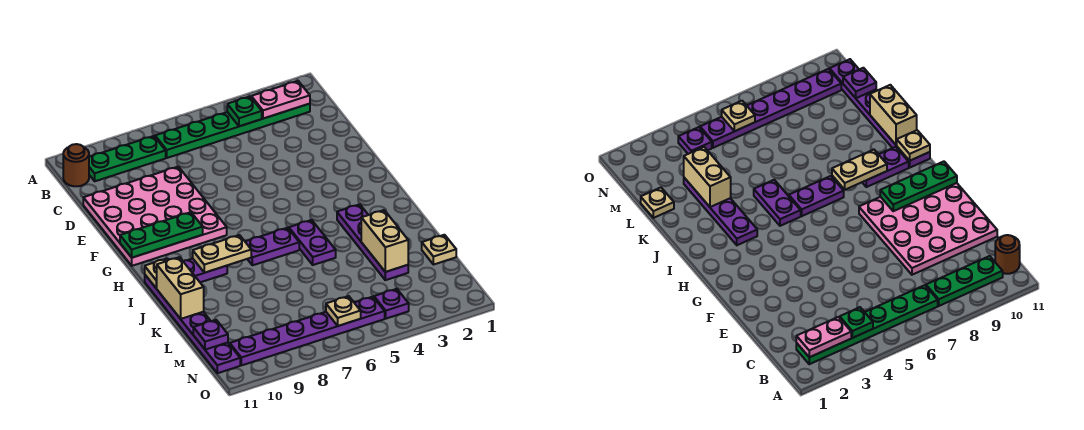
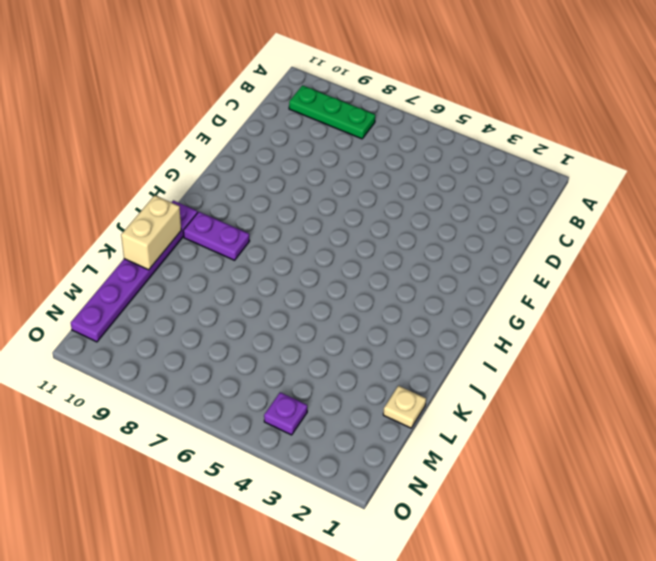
none -> green 1x6 plate [155,104,310,158]
none -> brown 1x1 round brick [63,144,89,186]
none -> pink 4x4 plate [83,167,227,266]

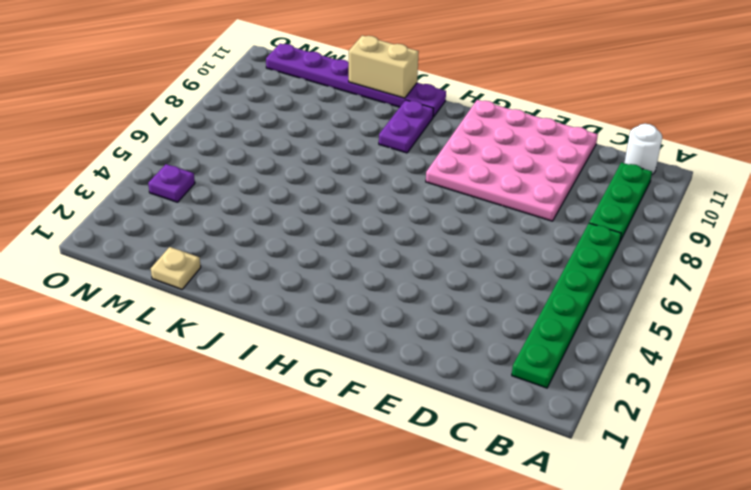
white 1x1 round brick [624,124,662,174] -> brown 1x1 round brick [63,144,89,186]
none -> purple 1x4 plate [337,204,408,280]
none -> purple 1x2 plate [289,220,336,265]
none -> purple 1x2 plate [245,228,299,265]

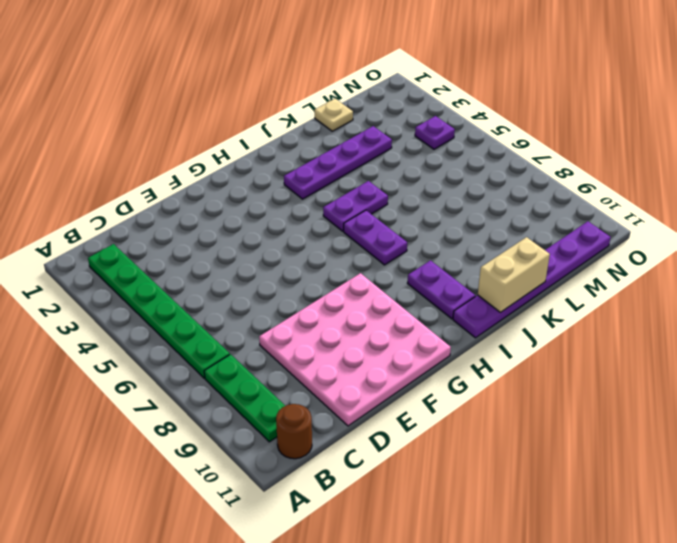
none -> purple 1x6 plate [230,297,385,365]
none -> pink 1x2 plate [251,81,310,119]
none -> green 1x1 plate [227,97,262,126]

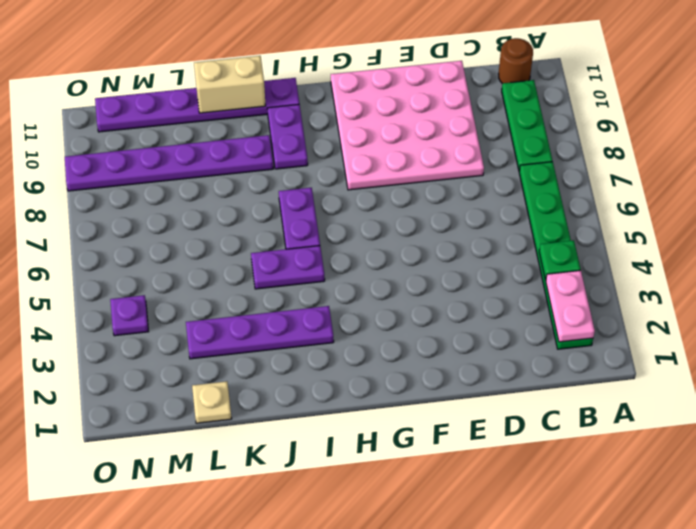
purple 1x6 plate [65,135,273,191] -> purple 1x6 plate turned to [230,297,385,365]
none -> green 1x3 plate [120,212,203,258]
none -> tan 1x2 plate [193,235,251,273]
none -> tan 1x1 plate [145,258,168,288]

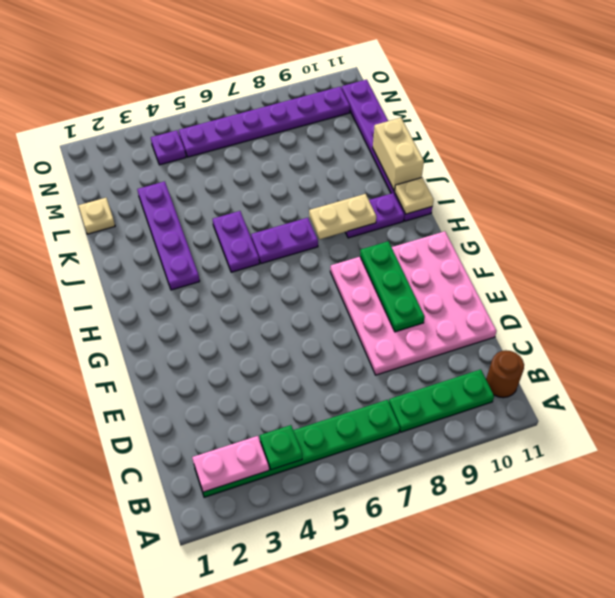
green 1x3 plate [360,241,425,332] -> green 1x3 plate turned to [120,212,203,258]
none -> tan 1x2 brick [361,210,408,272]
none -> purple 1x1 plate [193,320,228,350]
none -> tan 1x1 plate [326,296,361,326]

